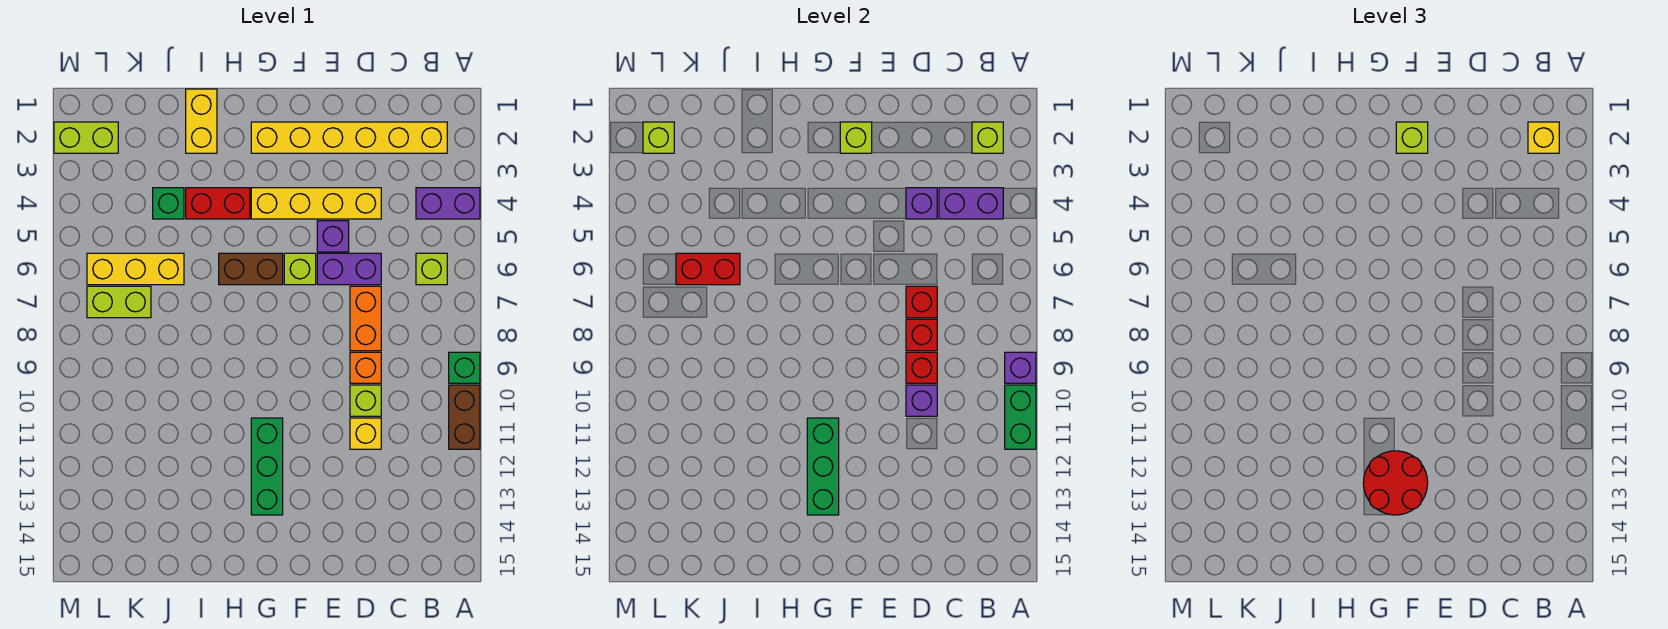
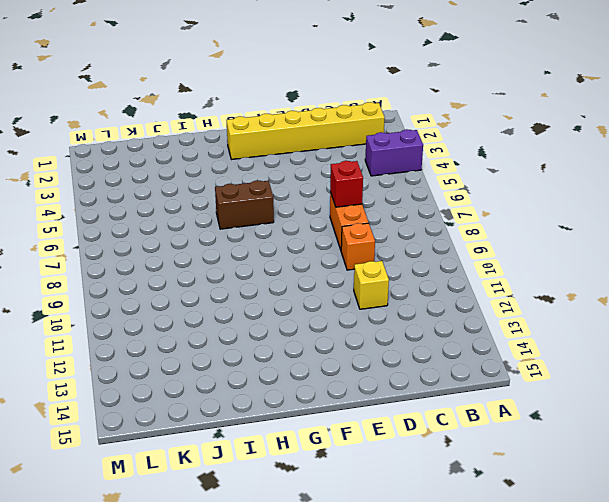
none -> green 1x1 brick [449,352,480,383]
none -> brown 1x2 brick [449,385,480,449]
none -> lime 1x1 brick [416,253,447,285]
none -> yellow 1x4 brick [251,188,381,219]

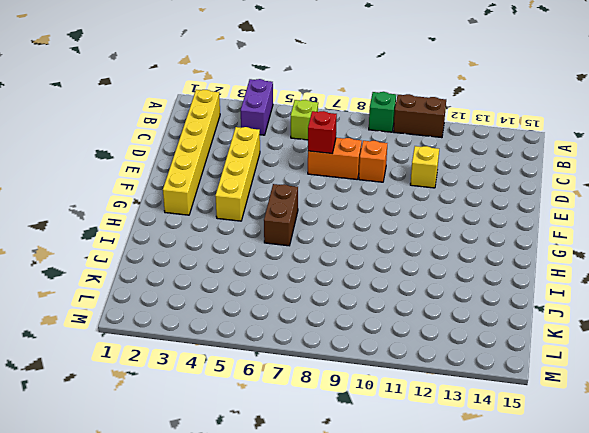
none -> purple 1x2 brick [317,253,381,285]
none -> lime 1x1 brick [350,385,381,416]
none -> purple 1x1 brick [317,221,349,252]
none -> lime 1x1 brick [284,253,316,285]

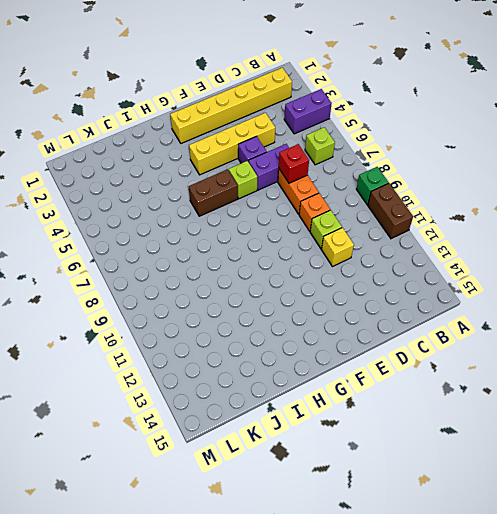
none -> green 1x3 brick [251,418,283,515]
none -> red 1x2 brick [186,188,250,219]
none -> yellow 1x2 brick [186,89,217,153]
none -> green 1x1 brick [153,188,184,219]

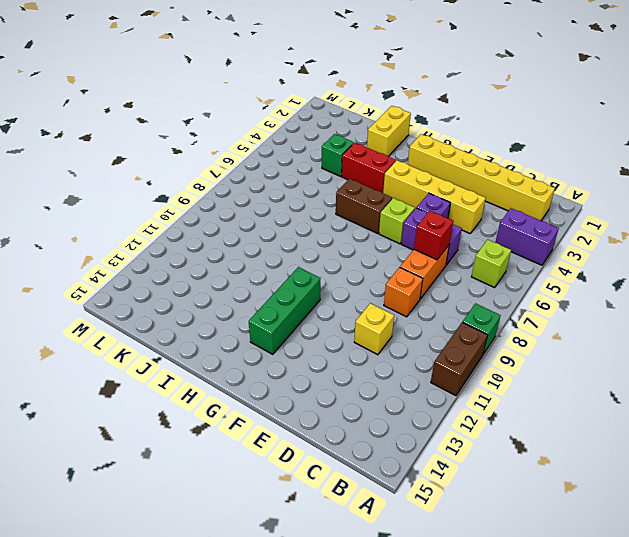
none -> lime 1x1 brick [350,385,381,416]
none -> yellow 1x3 brick [87,253,184,285]
none -> lime 1x2 brick [87,286,151,318]
none -> lime 1x2 brick [54,122,118,153]

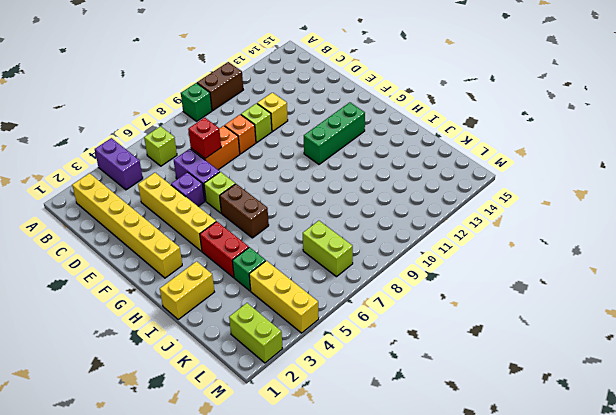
yellow 1x3 brick [249,261,319,333] -> yellow 1x3 brick moved to [87,253,184,285]
none -> purple 1x1 brick [1005,352,1036,383]
none -> green 1x2 brick [1005,385,1036,449]
none -> lime 1x1 brick [972,122,1003,153]
none -> purple 1x2 brick [939,188,1003,219]

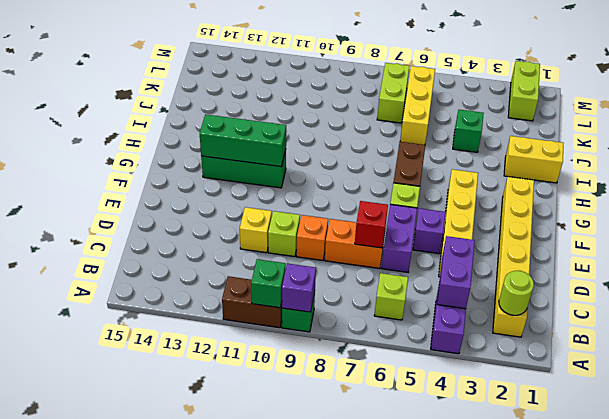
green 1x1 brick [251,259,286,308] -> green 1x2 brick [1005,385,1036,449]
lime 1x1 round brick [499,271,534,315] -> lime 1x1 brick [972,122,1003,153]
none -> red 1x2 brick [186,188,250,219]
none -> purple 1x1 brick [906,188,937,219]
none -> red 1x1 brick [906,319,937,351]
none -> red 1x1 brick [906,352,937,383]

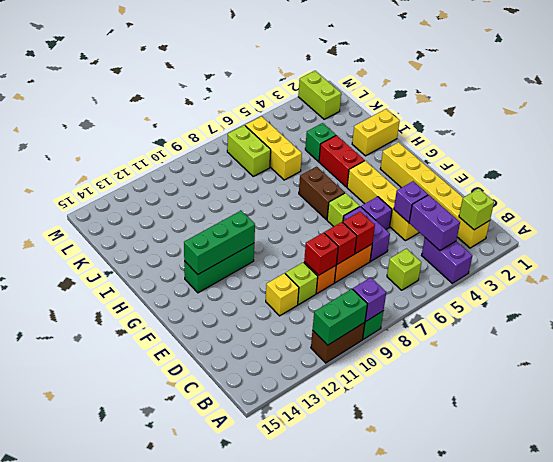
none -> purple 1x1 brick [906,385,937,416]
none -> lime 1x1 brick [840,122,872,153]
none -> red 1x2 brick [676,253,740,285]
none -> lime 1x1 brick [643,122,674,153]

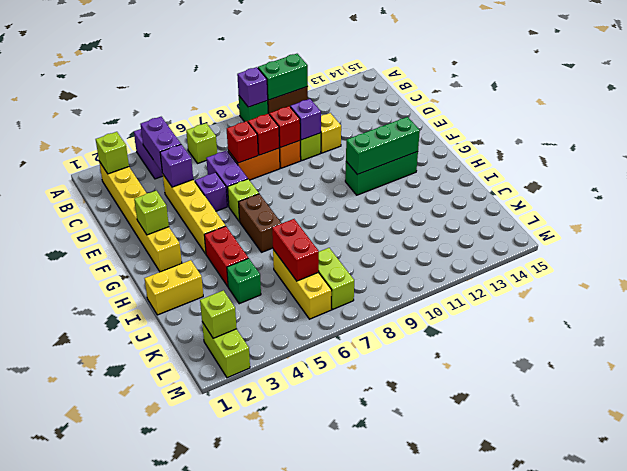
none -> yellow 1x1 brick [1528,122,1559,153]
none -> lime 1x1 brick [1396,122,1428,153]
none -> red 2x2 round brick [1363,451,1428,515]

